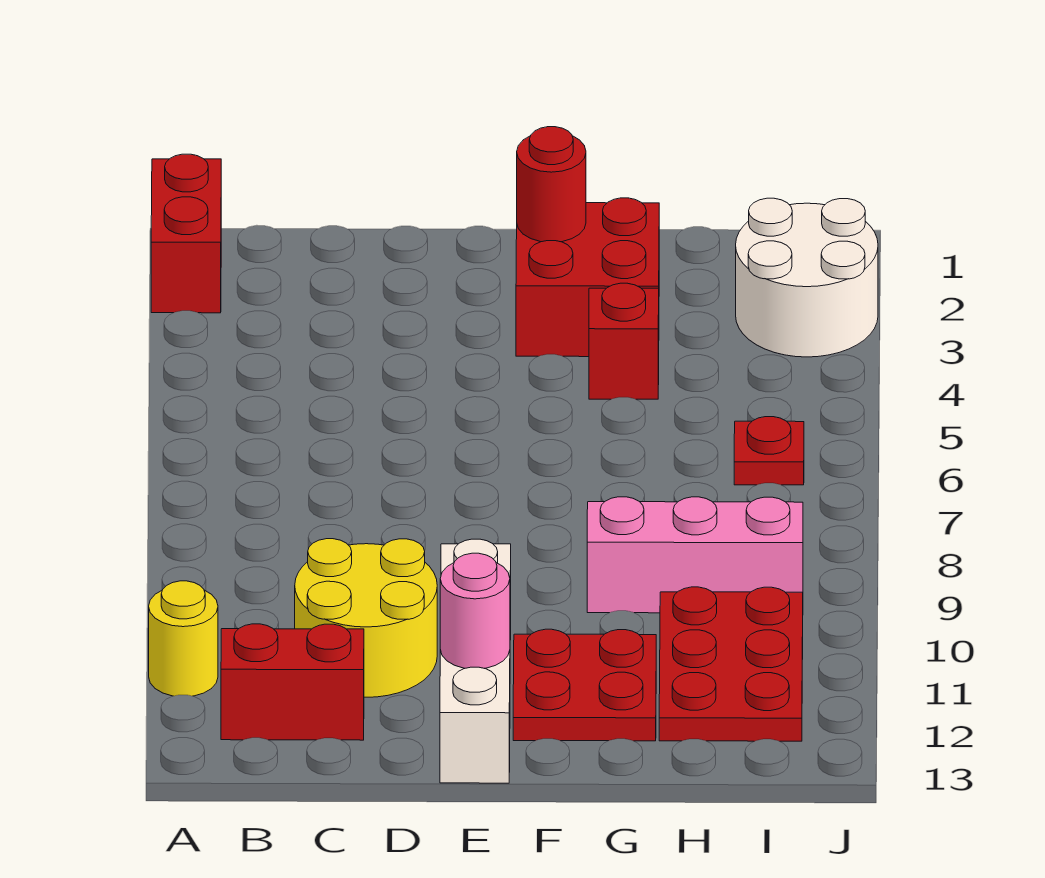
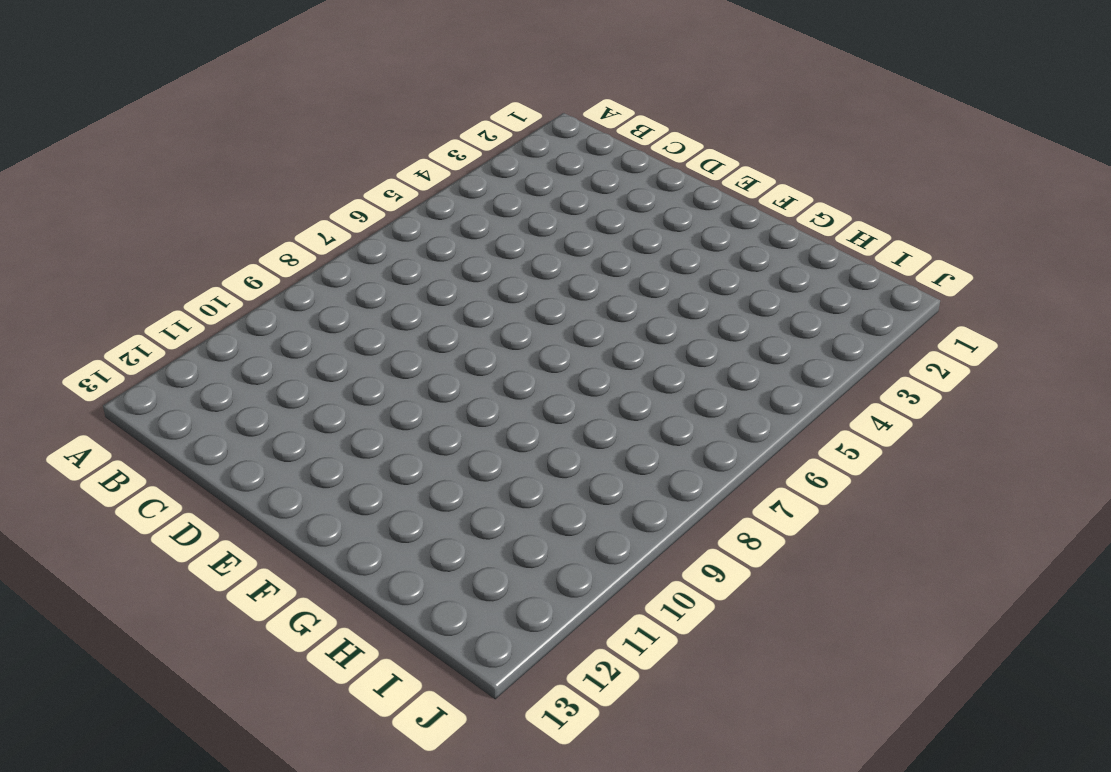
none -> red 1x2 brick [151,154,221,313]
none -> yellow 1x1 round brick [149,581,218,696]
none -> red 1x2 brick [221,624,364,740]

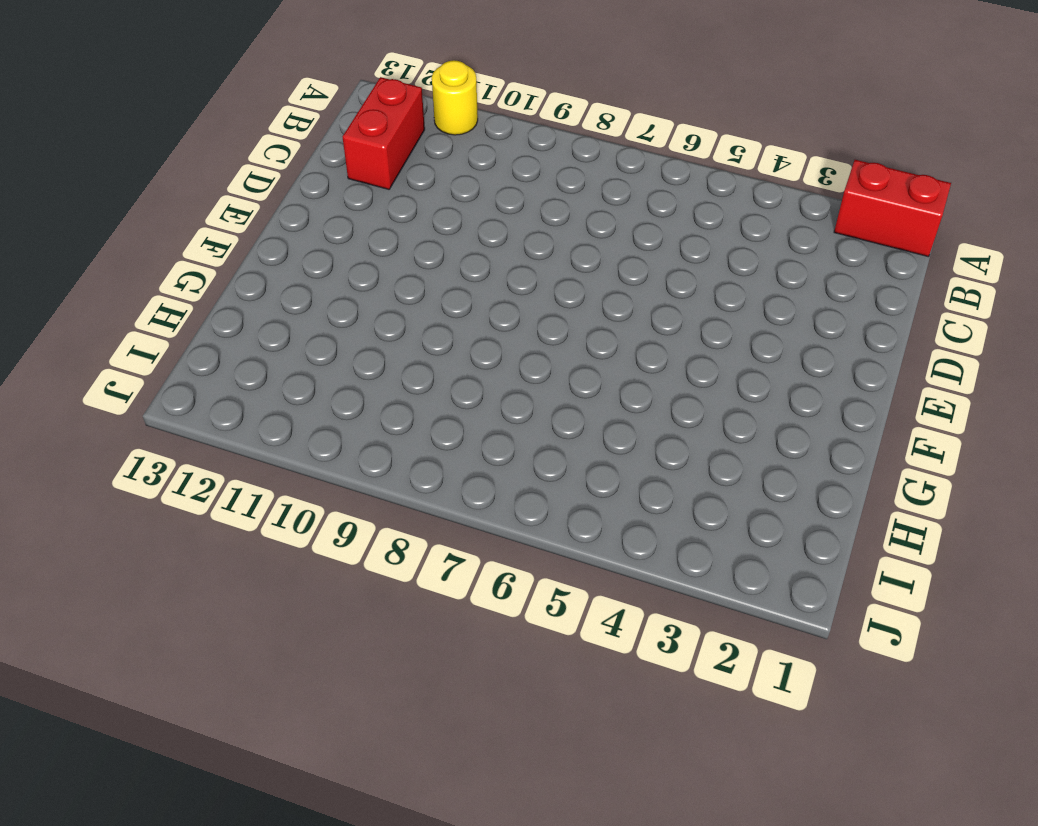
none -> yellow 2x2 round brick [295,539,437,697]
none -> white 1x4 brick [440,539,511,783]
none -> red 2x2 brick [516,198,659,357]

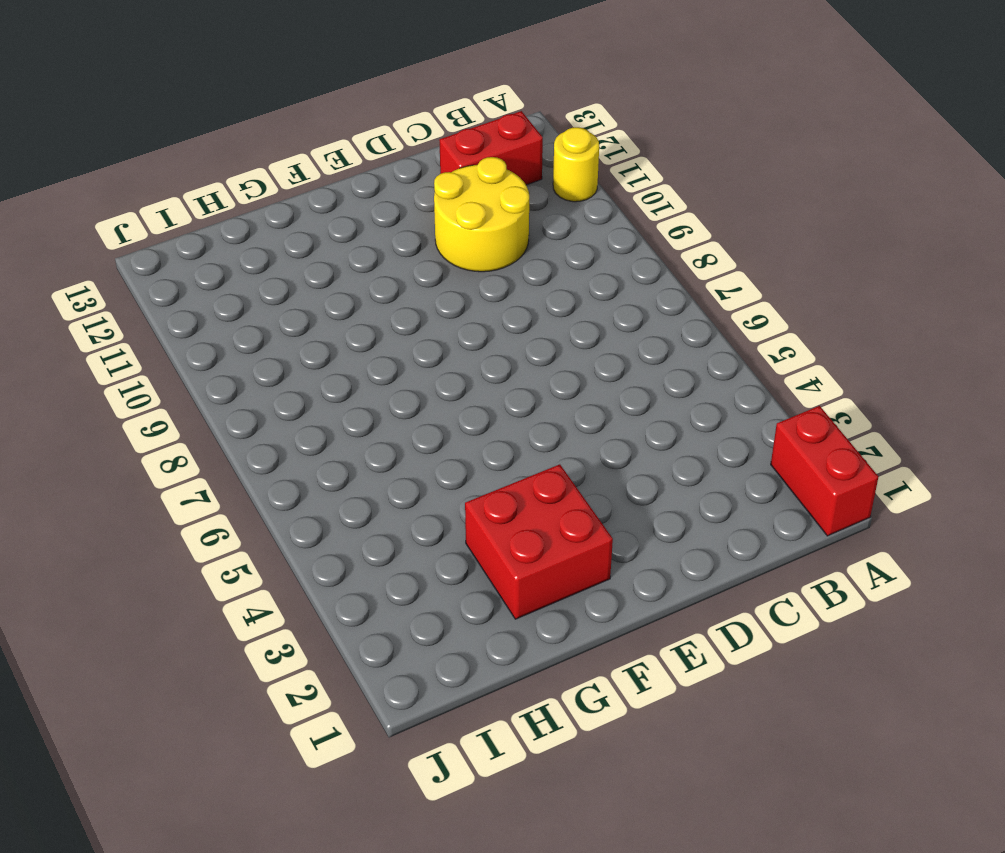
none -> white 1x4 brick [440,539,511,783]
none -> red 2x2 plate [513,629,656,741]
none -> red 1x1 brick [589,283,659,399]

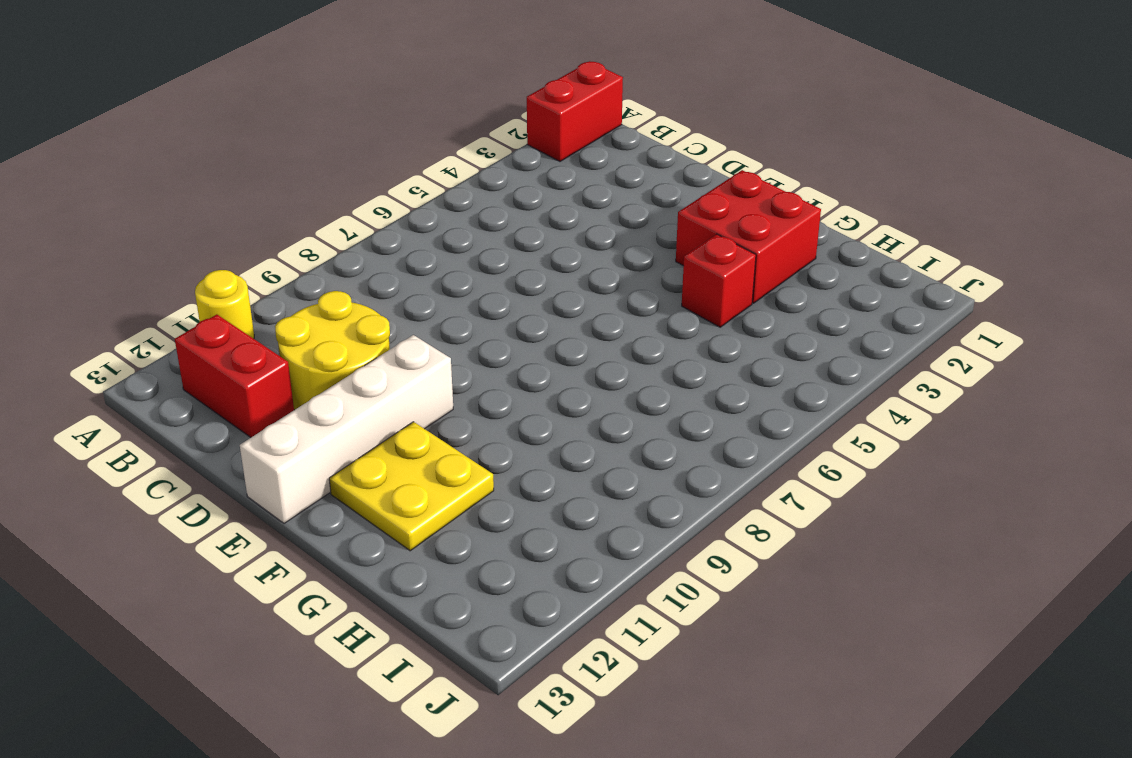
yellow 2x2 plate [329,422,494,551] -> red 2x2 plate [513,629,656,741]
none -> pink 1x3 brick [587,497,803,613]
none -> red 2x3 plate [659,587,803,741]
none -> white 2x2 round brick [736,198,878,357]

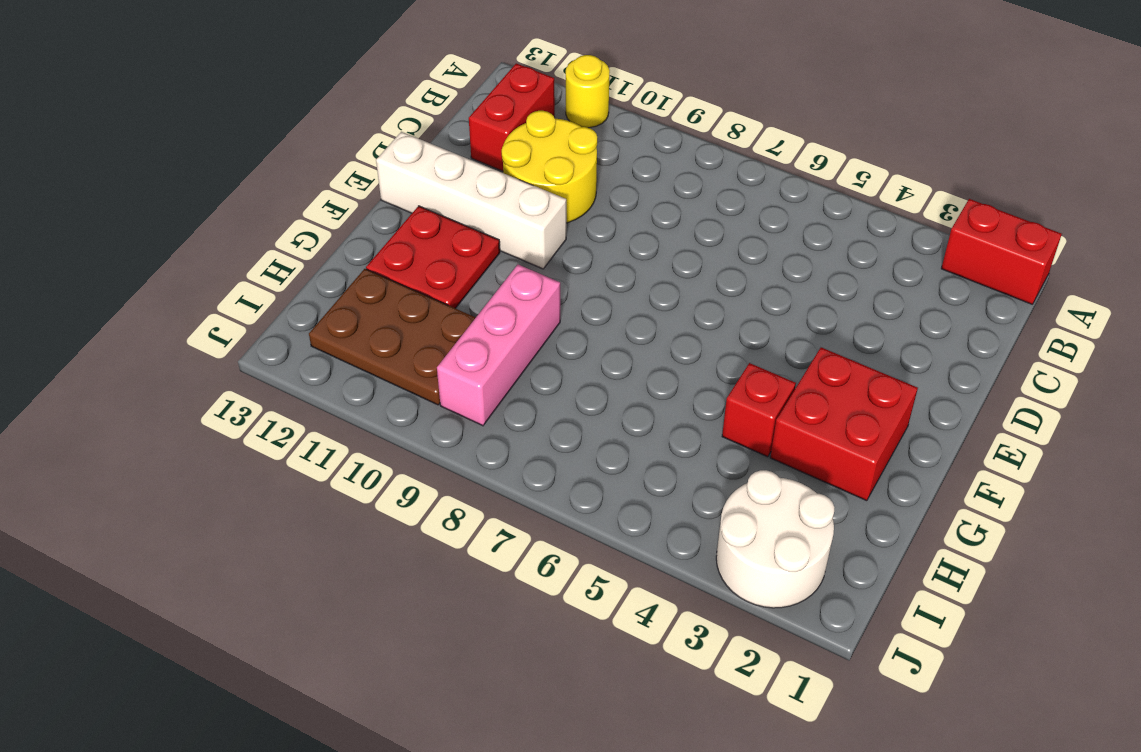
brown 2x3 plate [309,269,476,405] -> red 2x3 plate [659,587,803,741]
none -> red 1x1 plate [734,417,804,485]
none -> pink 1x1 round brick [440,553,510,668]
none -> red 1x1 round brick [517,127,586,242]

